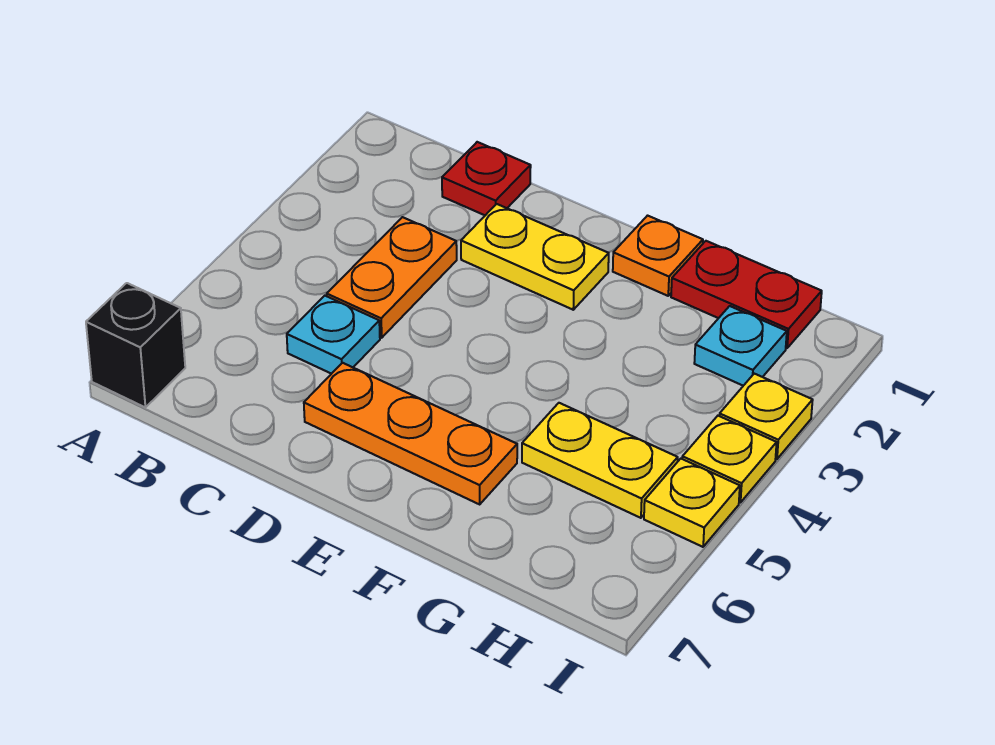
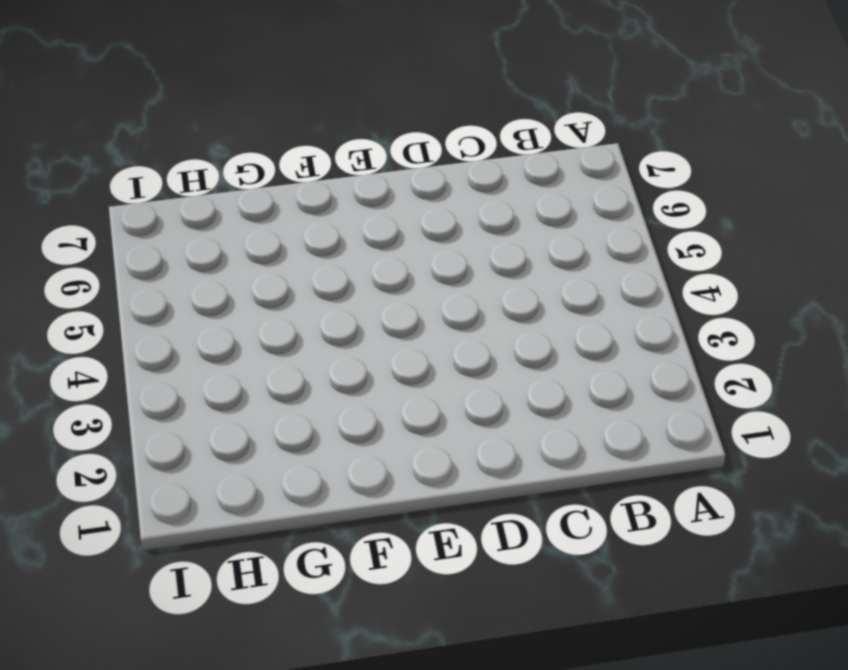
none -> black 1x1 brick [86,283,185,407]
none -> red 1x1 plate [442,142,531,215]
none -> orange 1x2 plate [327,217,457,338]

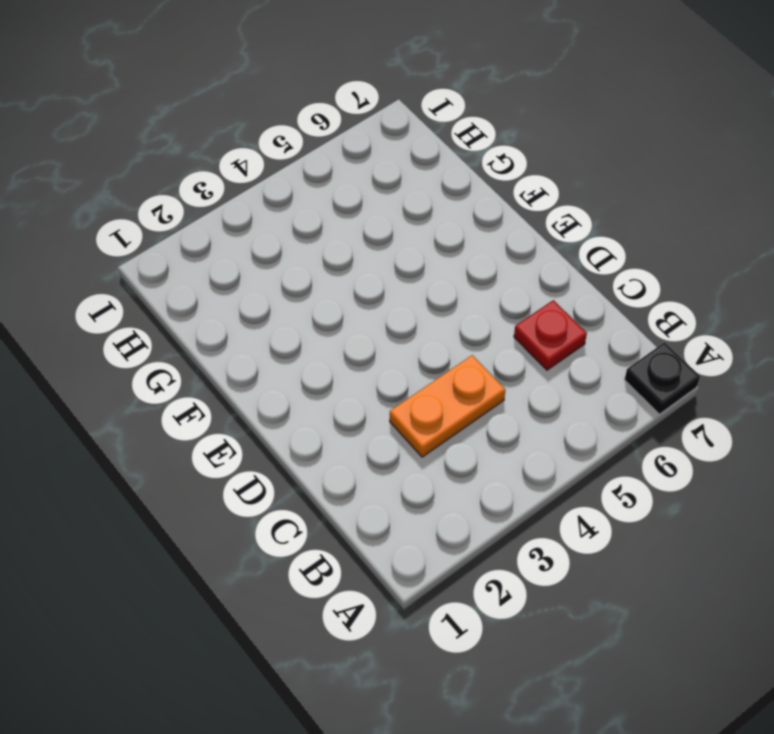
black 1x1 plate [624,342,700,414] -> black 1x1 brick [86,283,185,407]
red 1x1 plate [514,300,587,370] -> red 1x1 plate moved to [442,142,531,215]
none -> cyan 1x1 plate [287,296,380,374]
none -> yellow 1x2 plate [461,204,609,310]
none -> orange 1x3 plate [304,363,517,504]

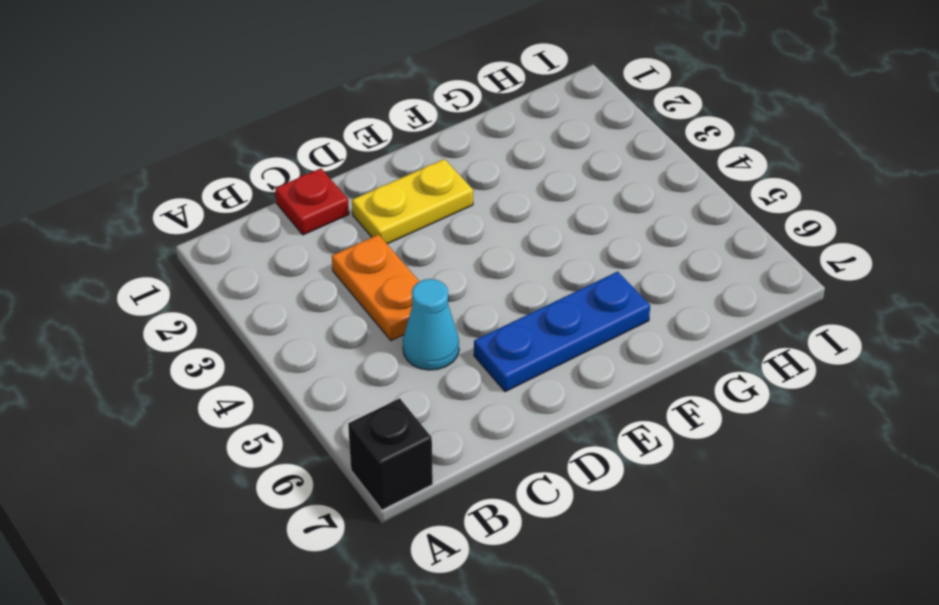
cyan 1x1 cone [403,279,459,370] -> cyan 1x1 plate [287,296,380,374]
blue 1x3 plate [474,272,650,392] -> orange 1x3 plate [304,363,517,504]
none -> orange 1x1 plate [613,216,703,296]
none -> red 1x2 plate [671,241,822,348]
none -> yellow 1x2 plate [522,403,678,518]

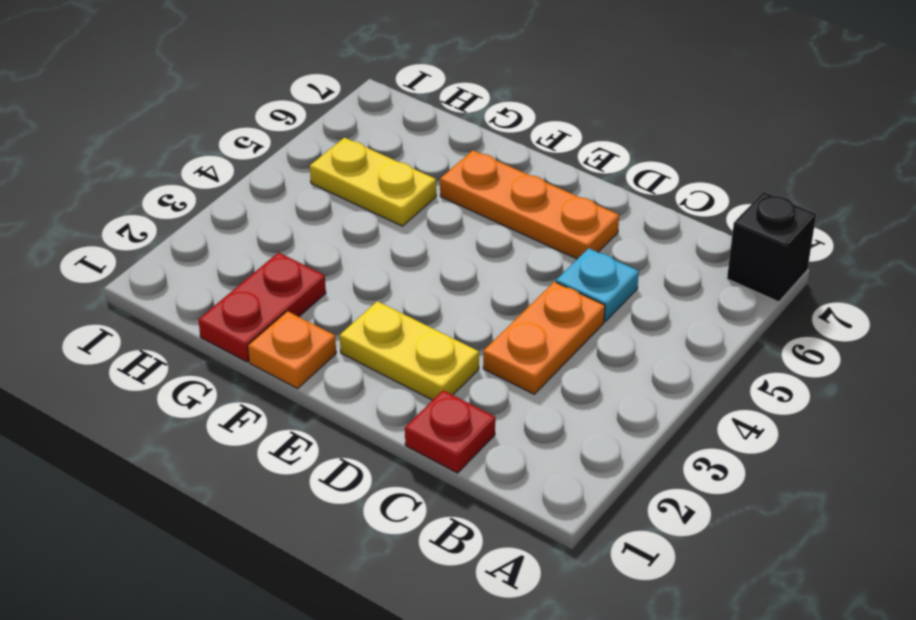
red 1x2 plate [198,253,326,362] -> red 1x2 plate turned to [671,241,822,348]
none -> cyan 1x1 plate [694,306,787,386]
none -> yellow 1x1 plate [719,374,813,459]
none -> yellow 1x1 plate [682,416,777,503]

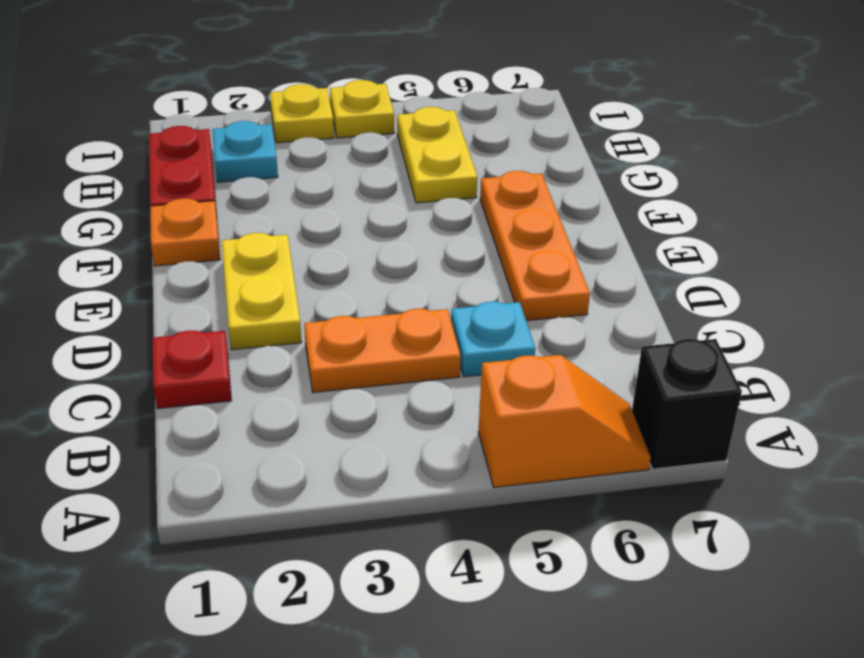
orange 1x2 slope [478,355,651,487] -> none
none -> yellow 1x1 plate [644,459,740,547]

